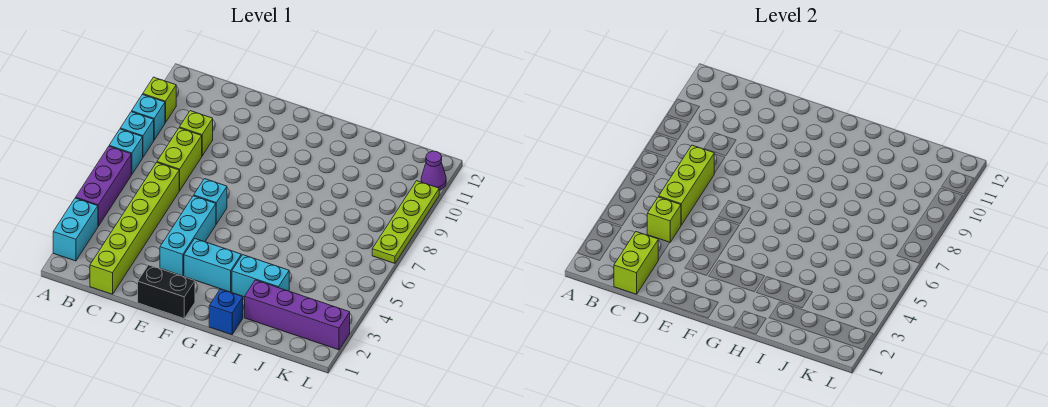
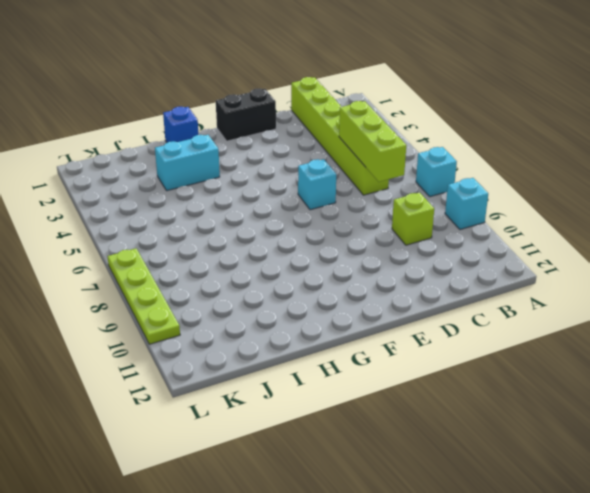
none -> cyan 1x2 brick [53,198,98,261]
none -> purple 1x3 brick [76,146,131,226]
none -> cyan 1x1 brick [120,112,154,157]

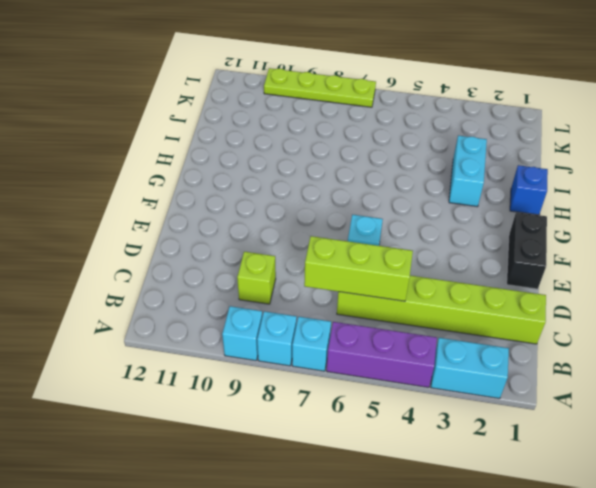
none -> lime 1x1 brick [143,77,176,123]
none -> lime 1x2 brick [157,128,202,191]
none -> cyan 1x3 brick [160,196,216,276]

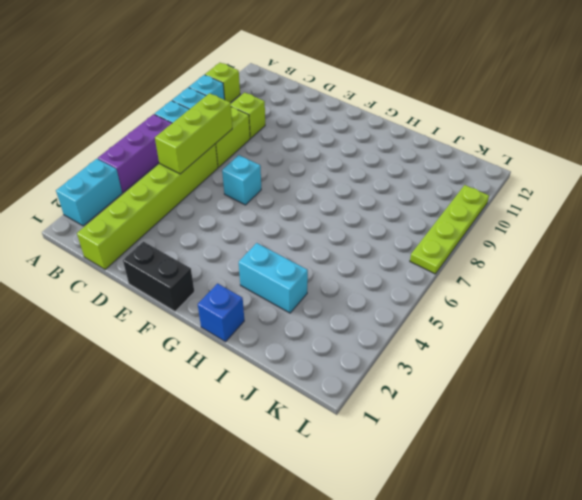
none -> cyan 1x3 brick [160,196,216,276]
none -> cyan 1x2 brick [184,239,241,292]
none -> purple 1x4 brick [245,280,350,350]

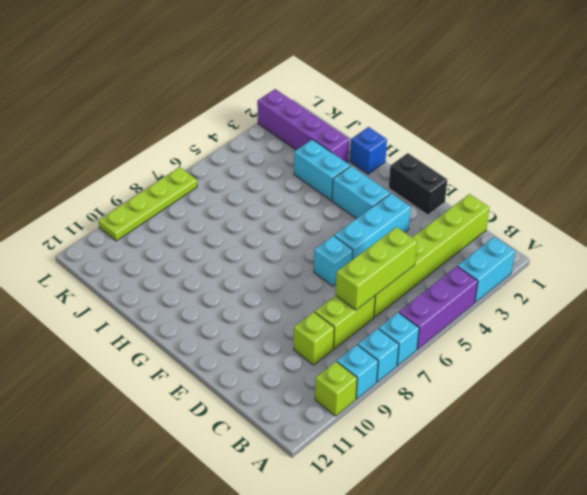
none -> purple 1x1 cone [421,151,446,191]
none -> lime 1x2 brick [614,232,658,294]
none -> lime 1x1 brick [647,197,681,242]

